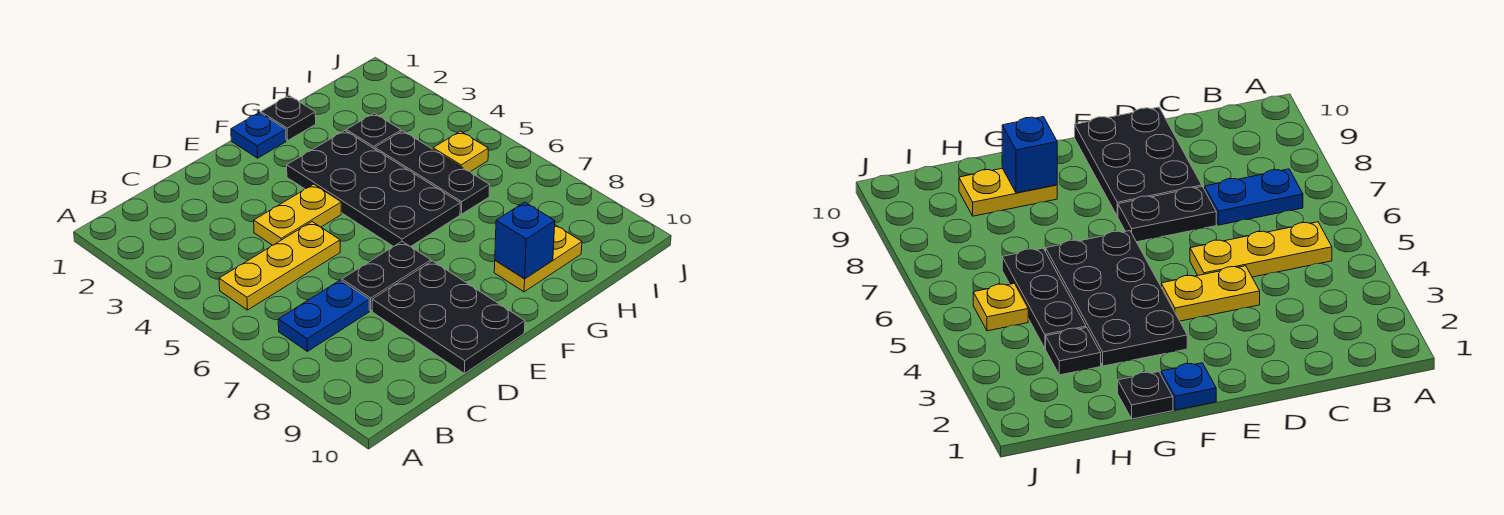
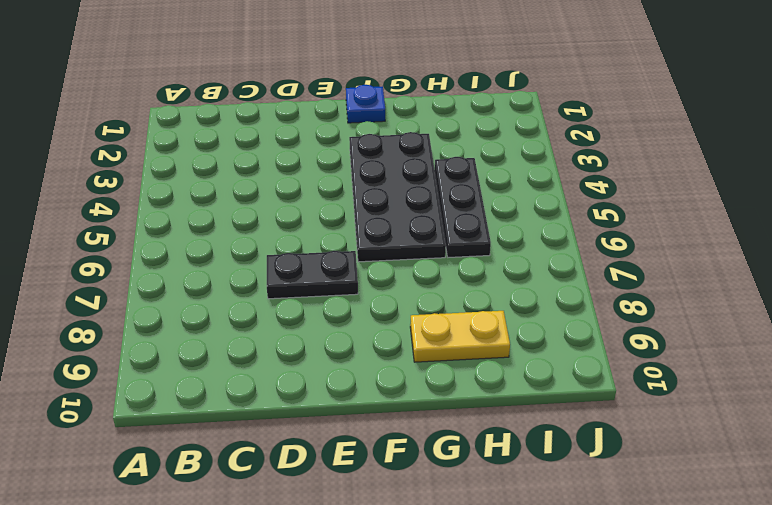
none -> yellow 1x3 plate [219,222,340,310]
none -> blue 1x2 plate [278,280,369,351]
none -> yellow 1x2 plate [254,184,341,245]

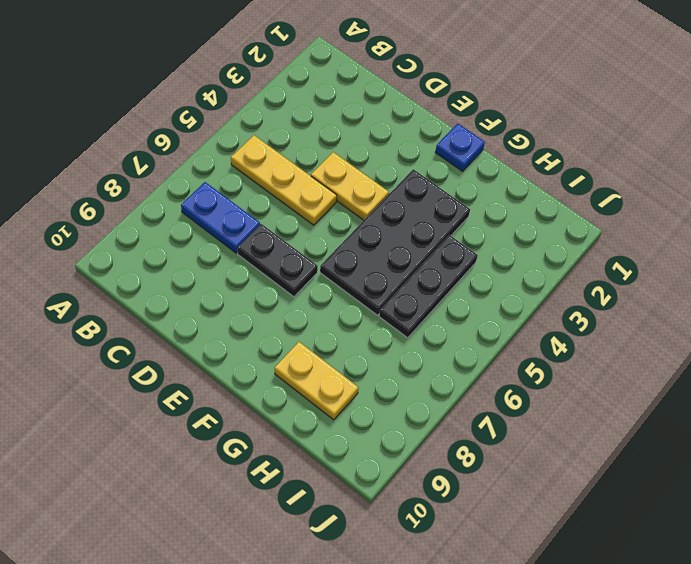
none -> black 2x3 plate [372,261,525,374]
none -> black 1x1 plate [261,96,316,141]
none -> black 1x1 plate [346,113,401,149]

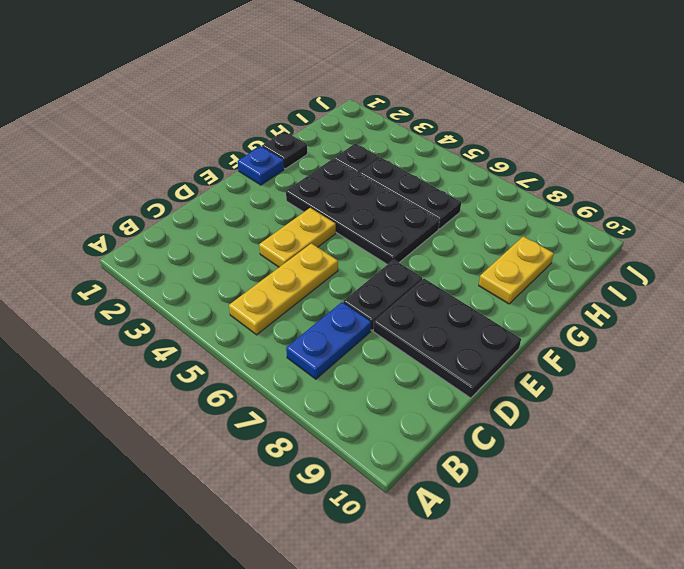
none -> yellow 1x1 plate [433,131,488,172]
none -> blue 1x1 brick [495,202,555,279]

